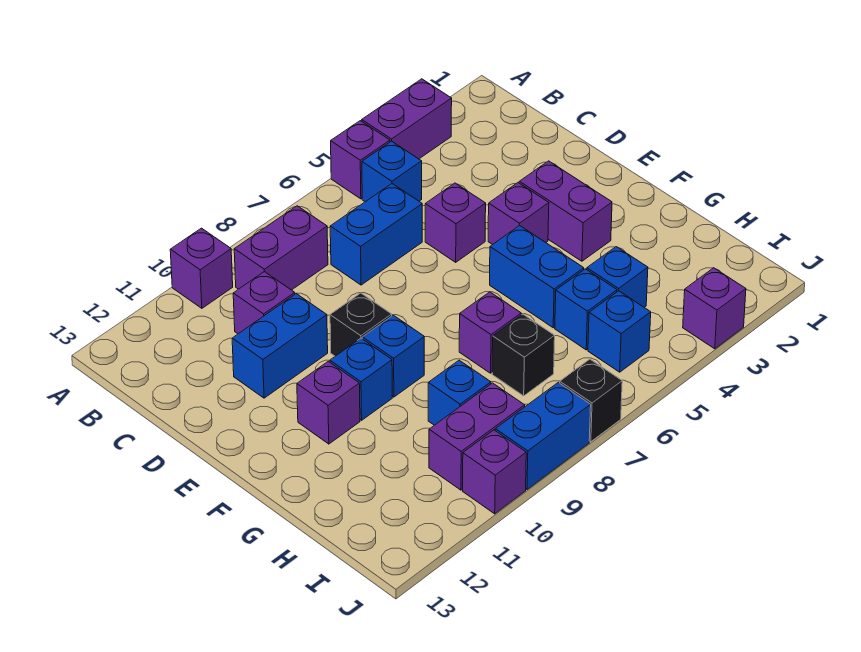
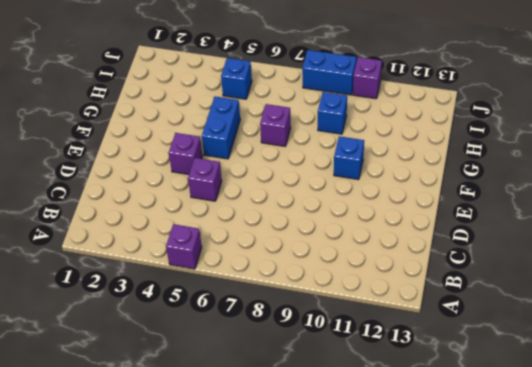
none -> purple 1x2 brick [362,79,452,159]
none -> purple 1x1 brick [170,228,233,308]
none -> blue 1x1 brick [362,141,422,202]

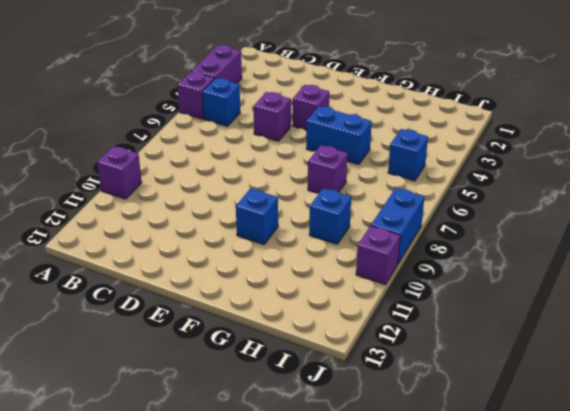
none -> purple 1x2 brick [234,206,328,290]
none -> blue 1x2 brick [330,184,422,285]
none -> purple 1x1 brick [233,272,295,334]

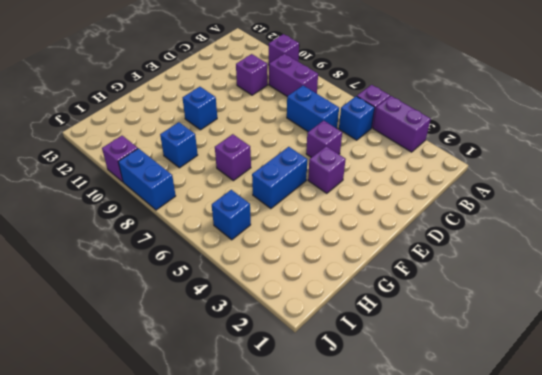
none -> blue 1x2 brick [232,294,328,398]
none -> purple 1x2 brick [519,161,612,261]
none -> black 1x1 brick [330,293,392,356]

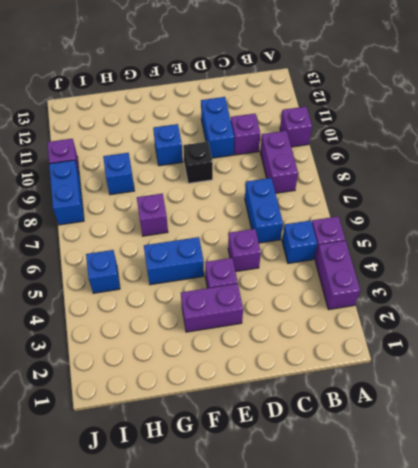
none -> blue 1x1 brick [362,315,424,397]
none -> purple 1x1 brick [297,361,360,444]
none -> blue 1x1 brick [587,247,648,307]

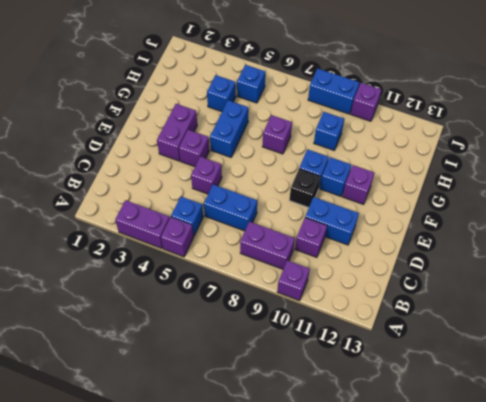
none -> blue 1x1 brick [555,269,617,350]
none -> black 1x1 brick [492,314,555,396]
none -> purple 1x2 brick [429,383,525,490]

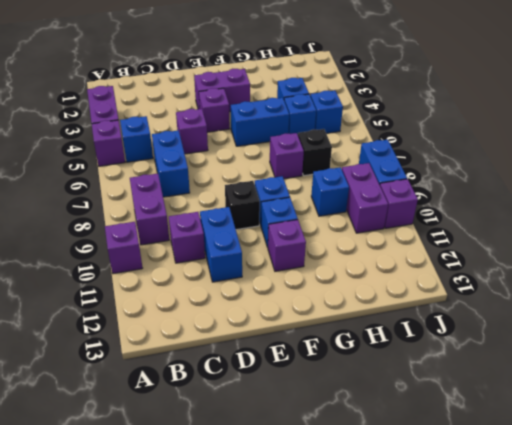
none -> purple 1x1 brick [683,268,746,349]
none -> black 1x1 brick [560,359,622,442]

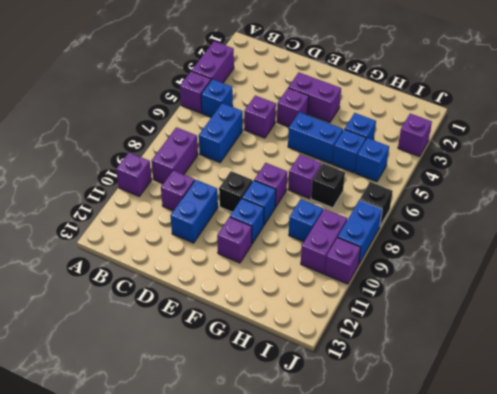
purple 1x1 brick [254,163,287,207] -> none

